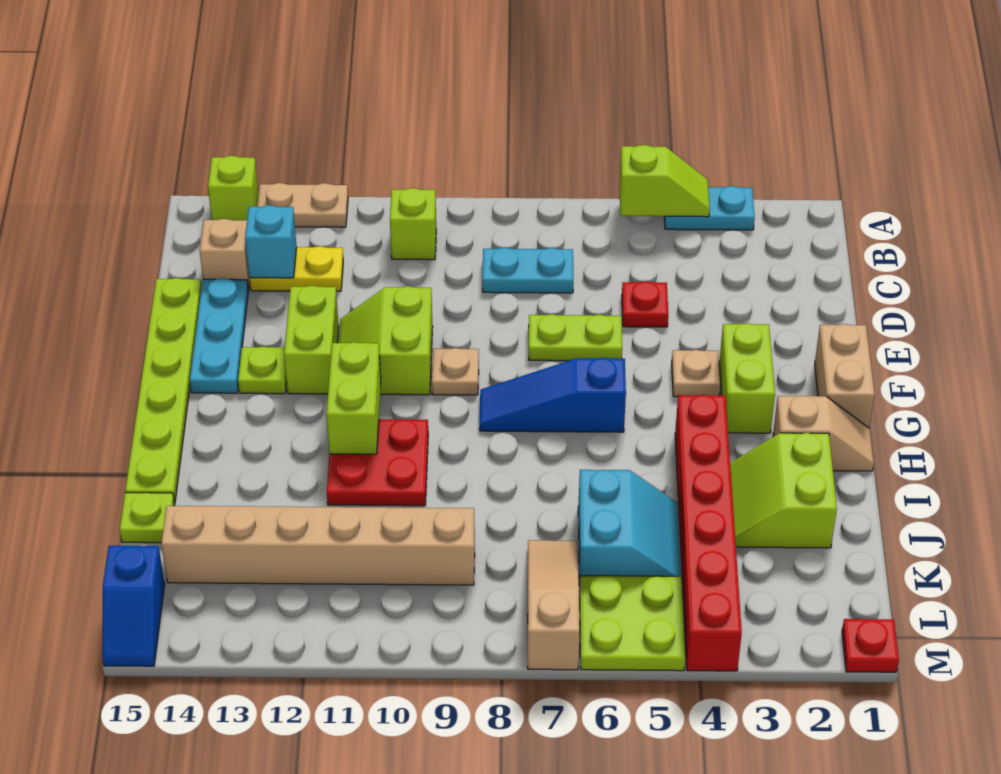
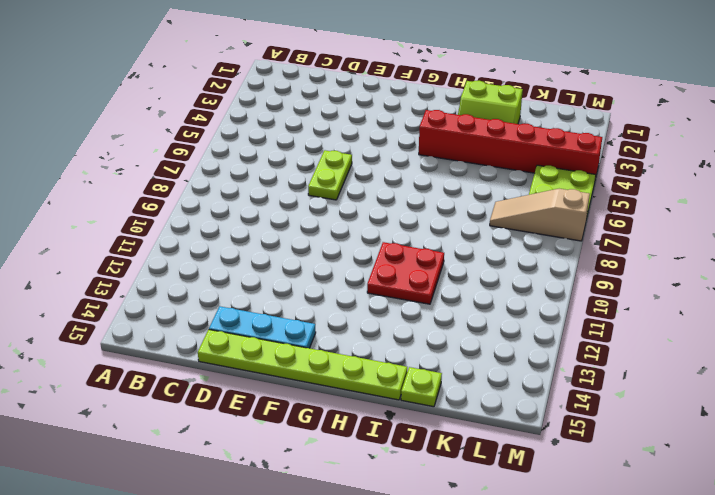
none -> cyan 1x2 plate [664,186,755,230]
none -> tan 1x2 plate [257,183,348,227]
none -> lime 1x1 brick [208,156,259,220]
none -> lime 1x1 brick [390,188,436,260]

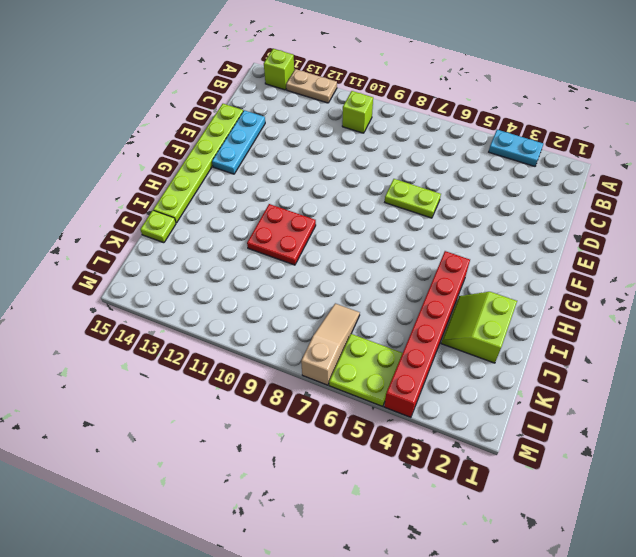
none -> cyan 1x2 plate [482,248,573,293]
none -> yellow 1x2 plate [249,246,343,291]
none -> tan 1x1 brick [200,219,250,290]
none -> red 1x1 plate [622,281,668,327]

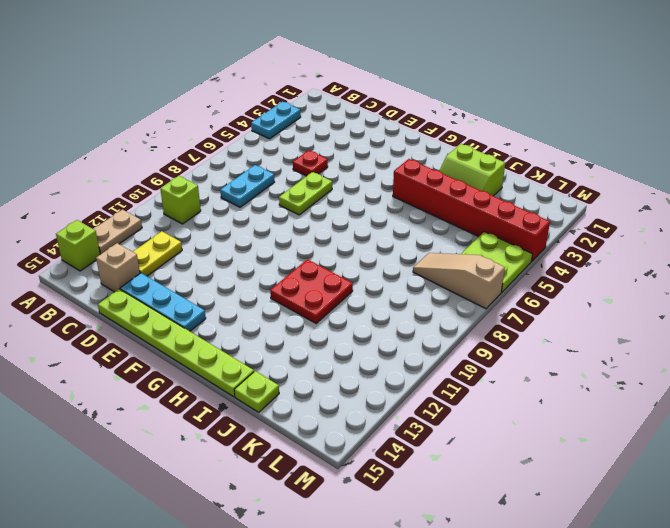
none -> lime 2x2 slope [339,286,433,395]
none -> lime 1x2 brick [284,286,339,394]
none -> tan 1x2 brick [815,324,875,428]
none -> lime 1x2 brick [719,323,775,433]

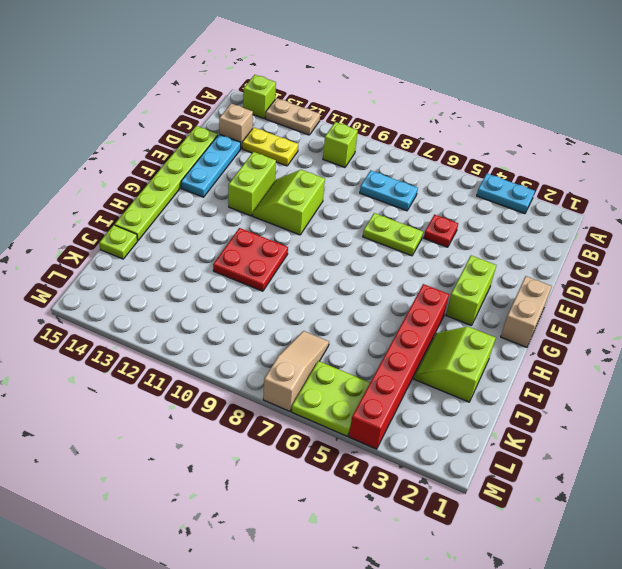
none -> tan 1x1 plate [672,350,720,397]
none -> tan 1x1 plate [432,348,479,395]
none -> lime 1x1 plate [238,347,287,394]
none -> blue 1x3 slope [480,358,626,432]

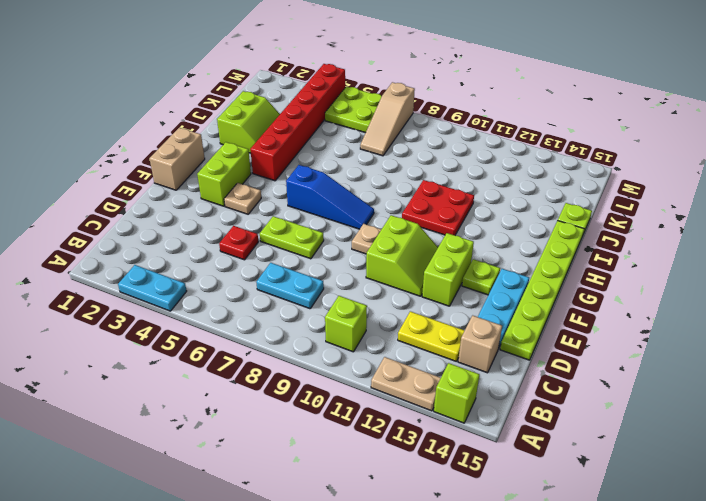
none -> tan 1x2 slope [773,395,874,471]
none -> cyan 2x2 slope [578,470,681,585]
none -> tan 1x6 brick [161,506,475,585]
none -> blue 1x2 slope [103,546,165,666]

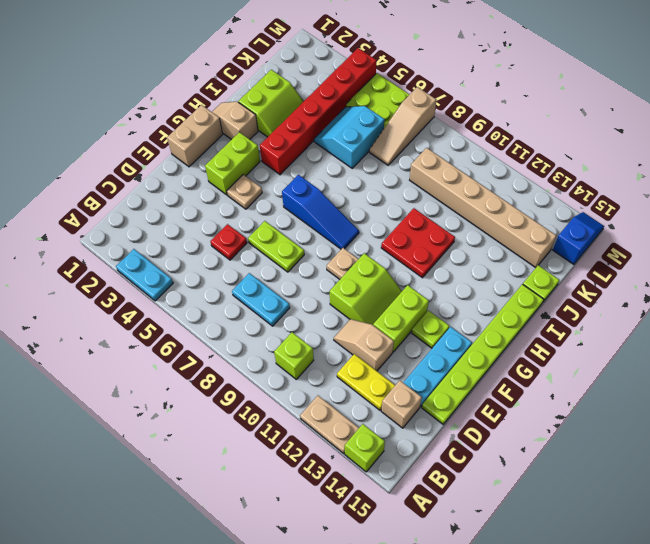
tan 1x2 slope [334,319,394,371] -> none
none -> red 1x1 plate [842,619,899,672]
none -> lime 1x2 slope [619,145,710,217]
none -> cyan 1x1 brick [245,205,297,278]
none -> lime 1x2 brick [326,342,381,454]

